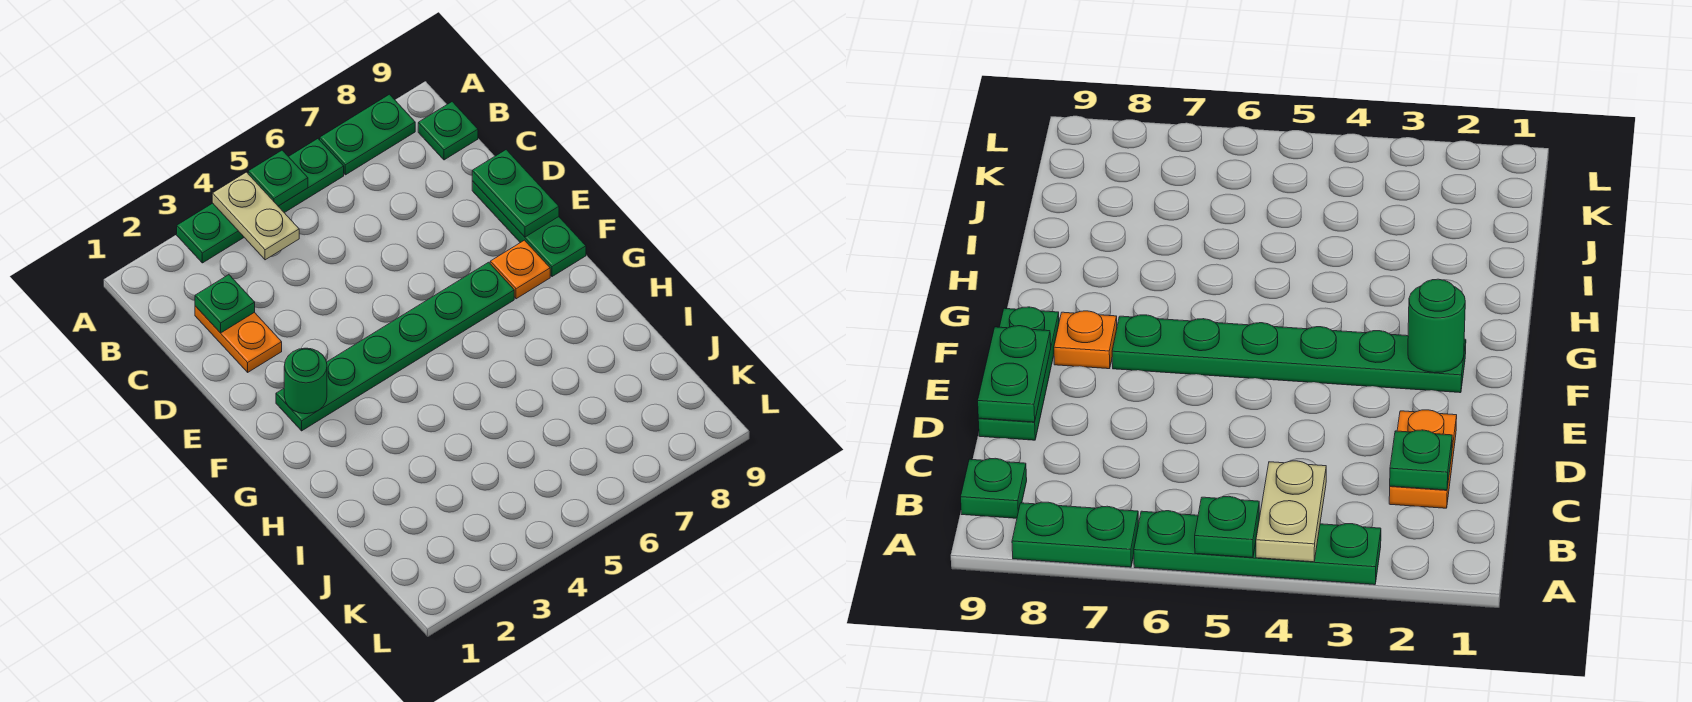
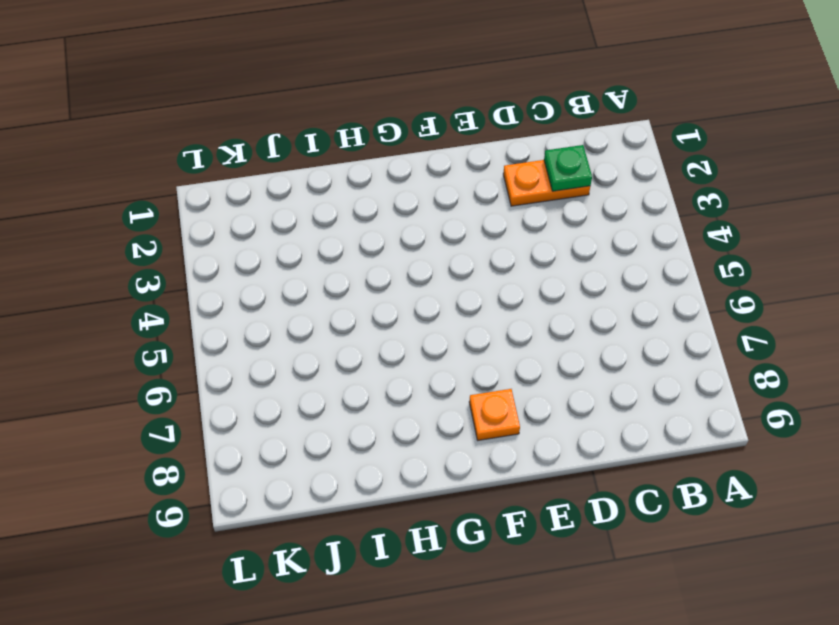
none -> green 1x4 plate [177,139,344,263]
none -> green 1x2 plate [320,94,415,175]
none -> green 1x1 plate [418,102,478,160]

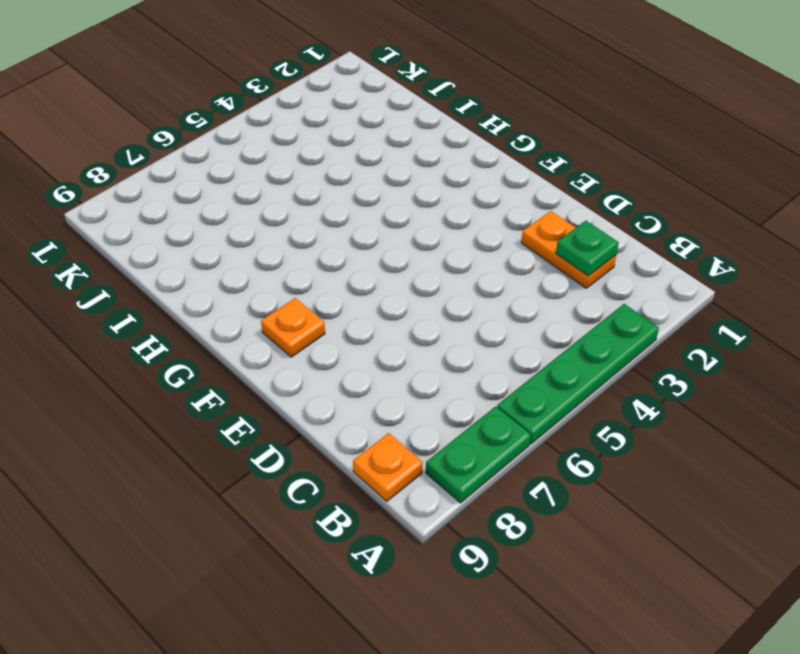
orange 1x1 plate [353,433,423,501] -> green 1x1 plate [418,102,478,160]
none -> green 1x3 plate [472,181,586,277]
none -> green 1x6 plate [276,262,514,431]
none -> tan 1x2 plate [212,172,299,260]

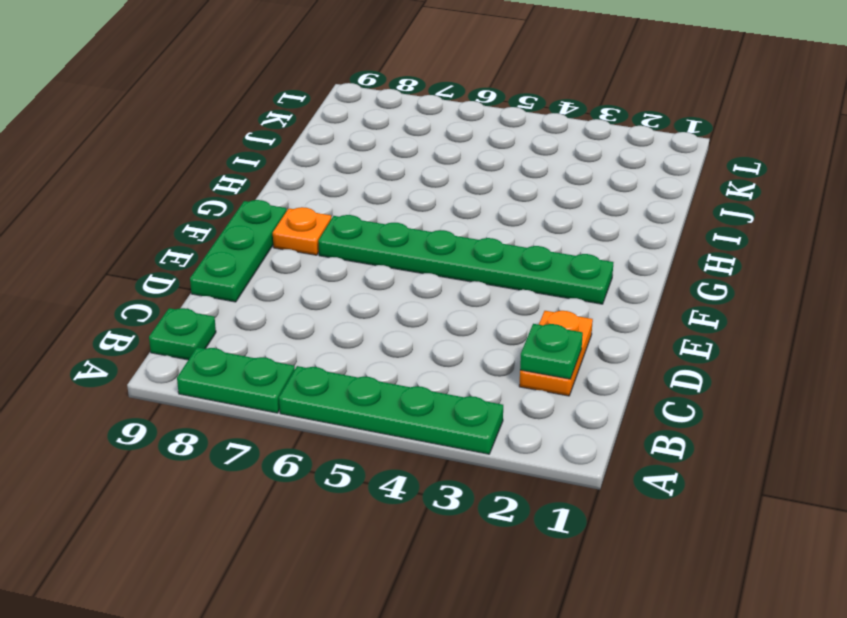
none -> tan 1x2 plate [212,172,299,260]
none -> green 1x1 plate [248,150,308,206]
none -> green 1x2 plate [472,150,559,237]

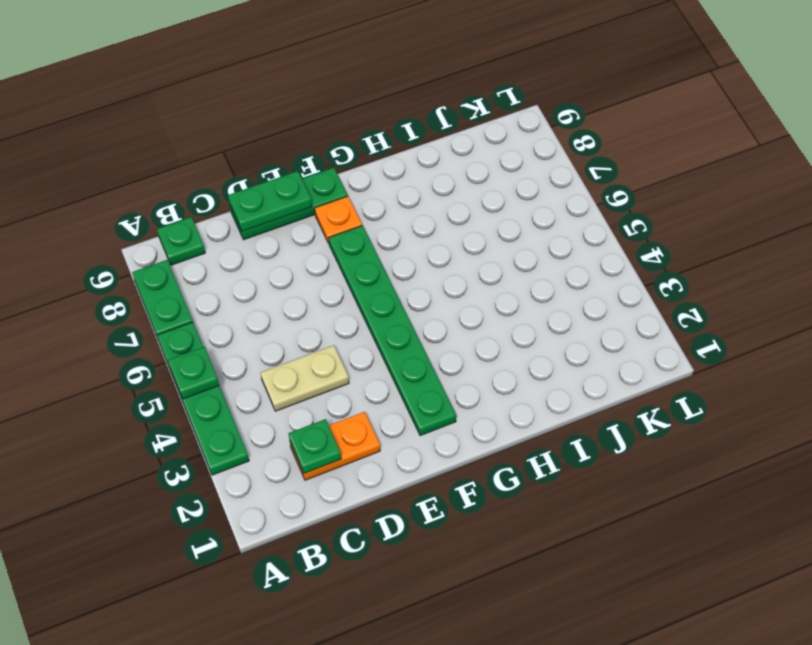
tan 1x2 plate [261,345,349,411] -> tan 1x2 plate moved to [212,172,299,260]
none -> green 1x1 round brick [284,348,327,414]

